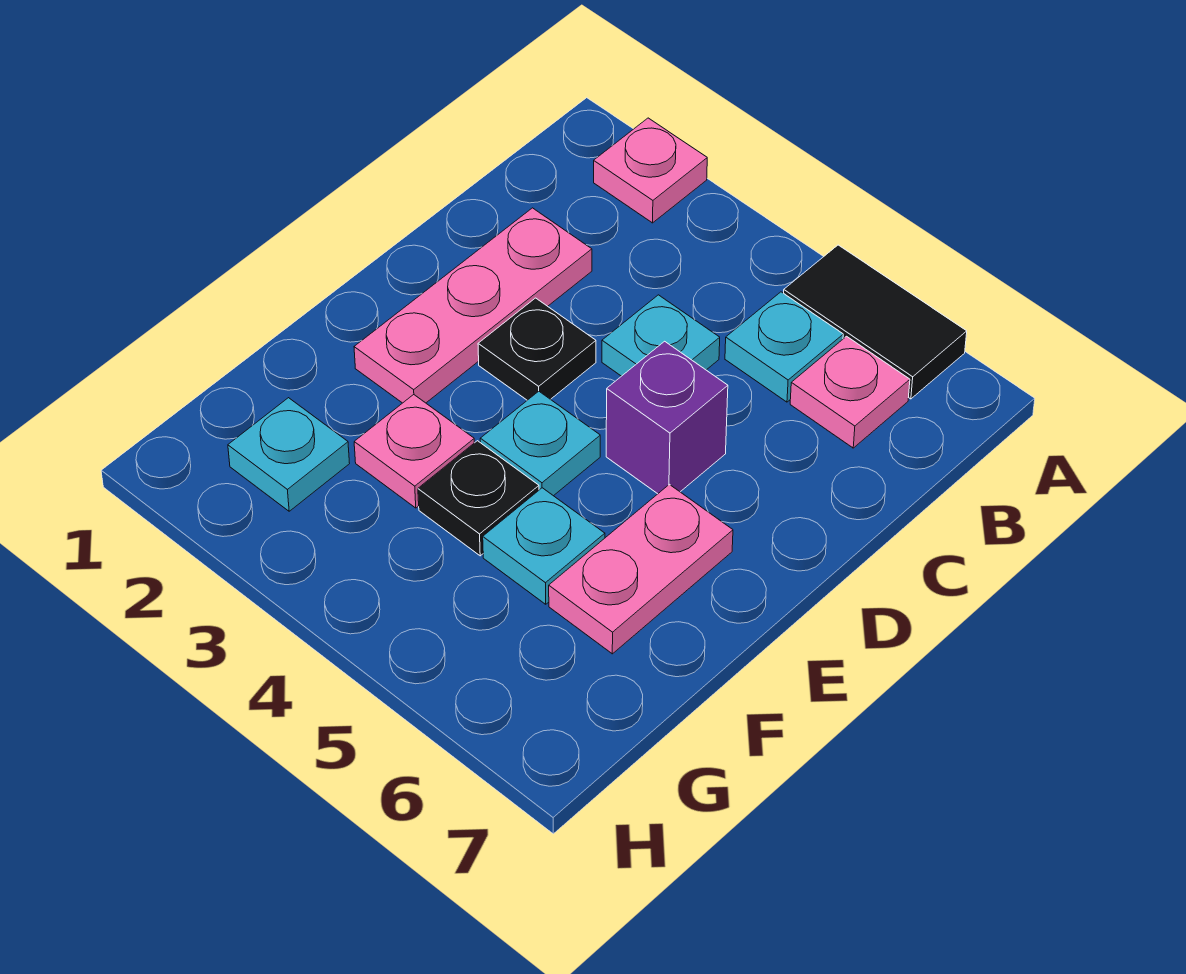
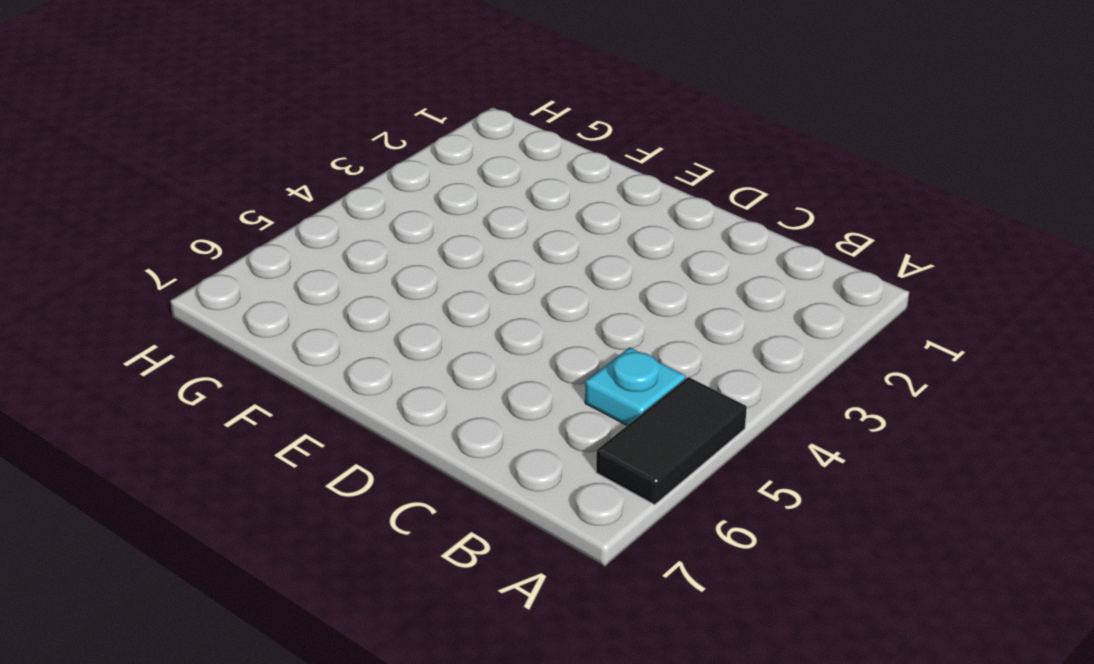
none -> pink 1x1 plate [594,118,707,223]
none -> pink 1x1 plate [790,336,910,448]
none -> pink 1x3 plate [354,208,592,403]

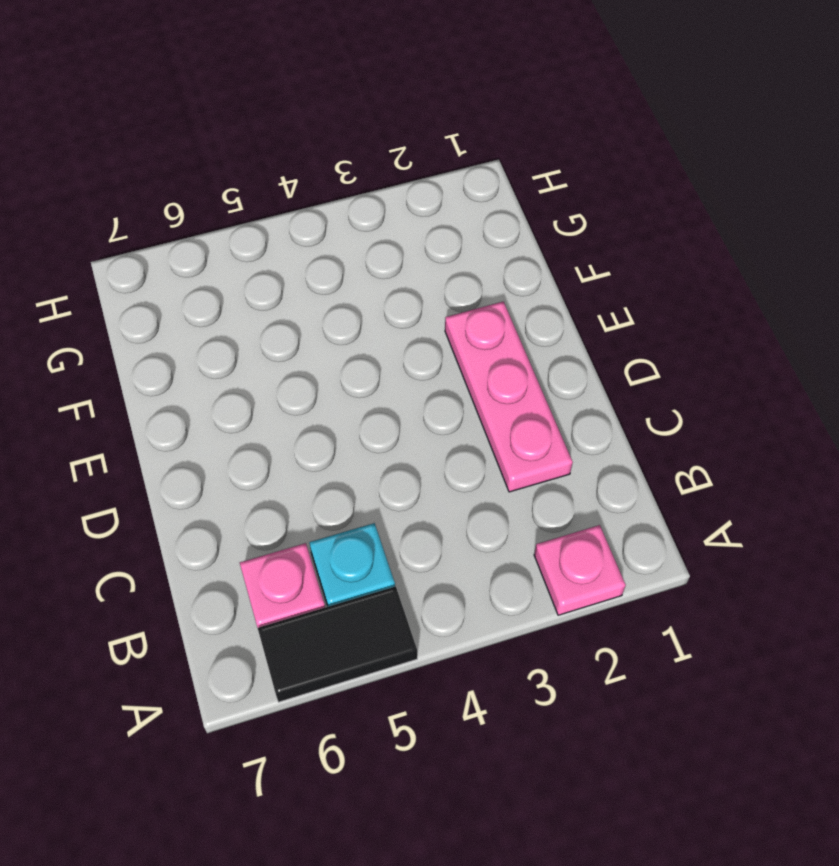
none -> cyan 1x1 plate [602,295,720,376]
none -> black 1x1 plate [478,298,596,400]
none -> purple 1x1 brick [606,341,728,494]

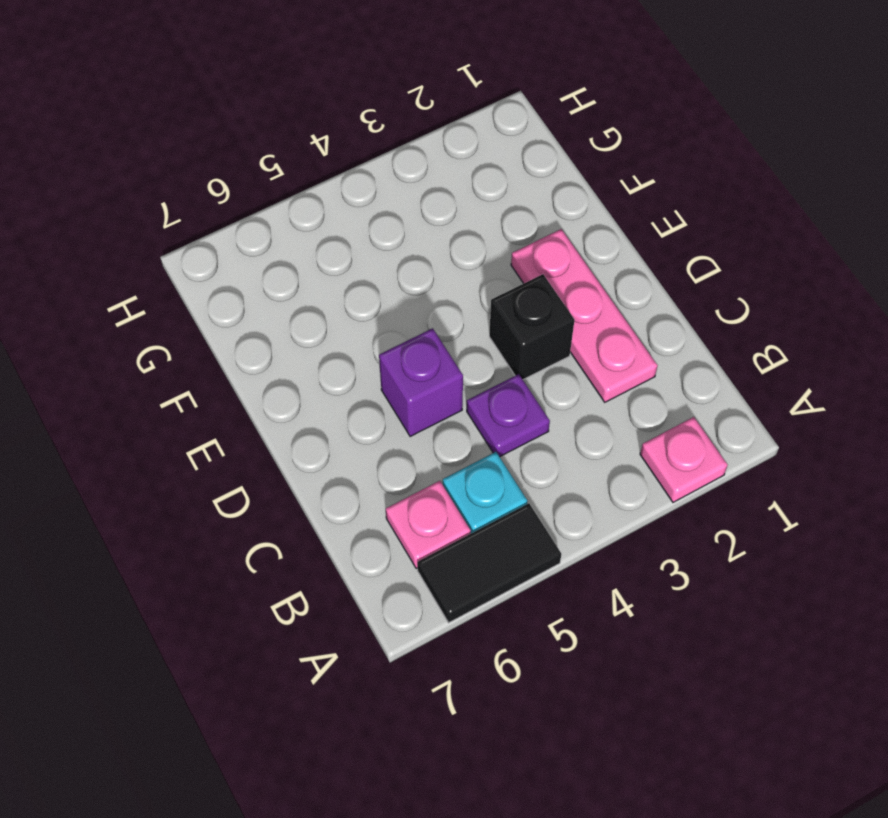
purple 1x1 plate [467,374,550,457] -> cyan 1x1 plate [602,295,720,376]
black 1x1 brick [489,274,575,379] -> black 1x1 plate [478,298,596,400]
none -> cyan 1x1 plate [480,391,600,496]
none -> pink 1x2 plate [549,484,733,654]
none -> pink 1x1 plate [354,395,474,508]

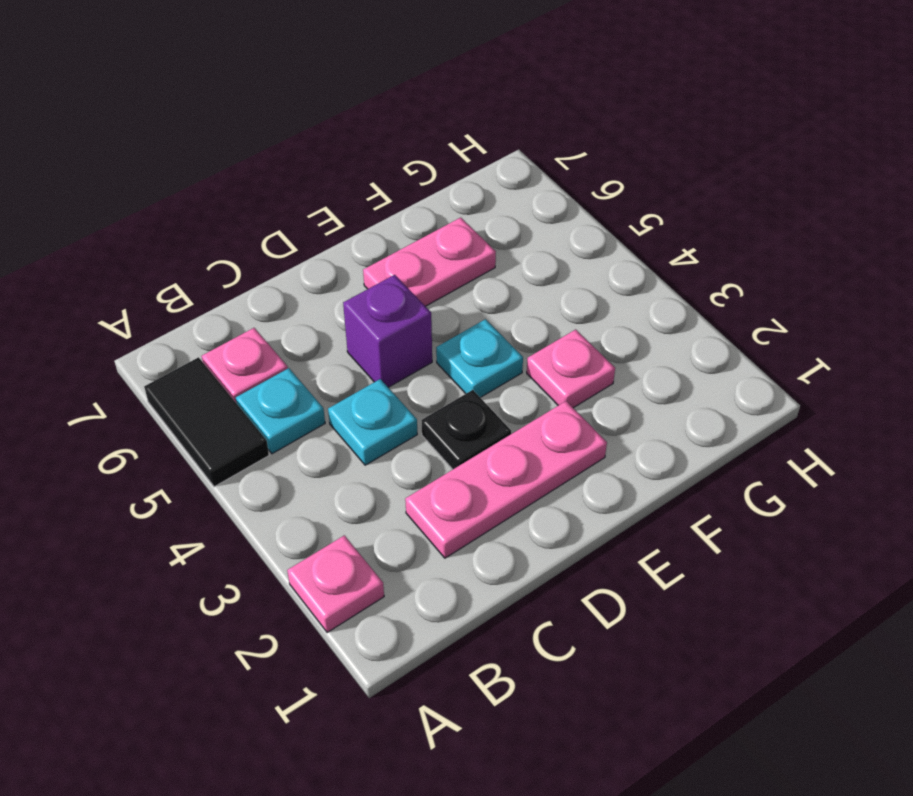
none -> black 1x1 plate [418,441,539,556]
none -> cyan 1x1 plate [483,488,605,604]
none -> cyan 1x1 plate [228,398,350,511]

